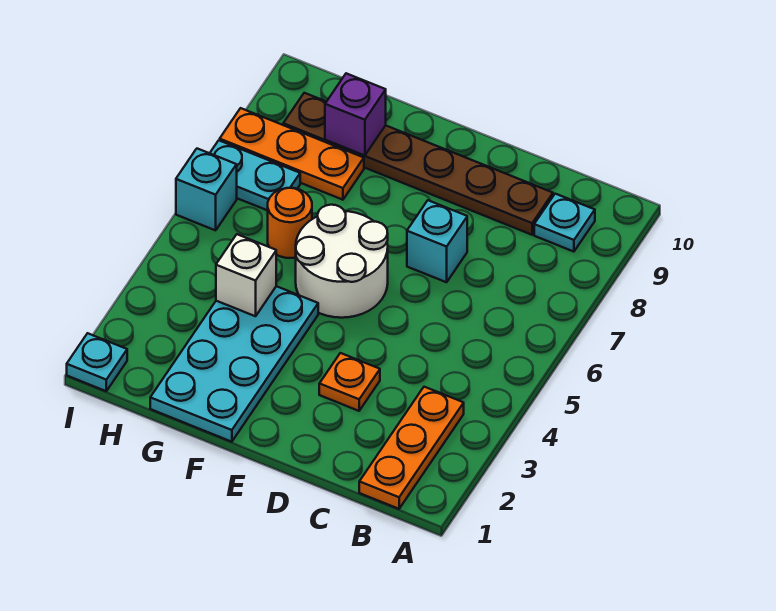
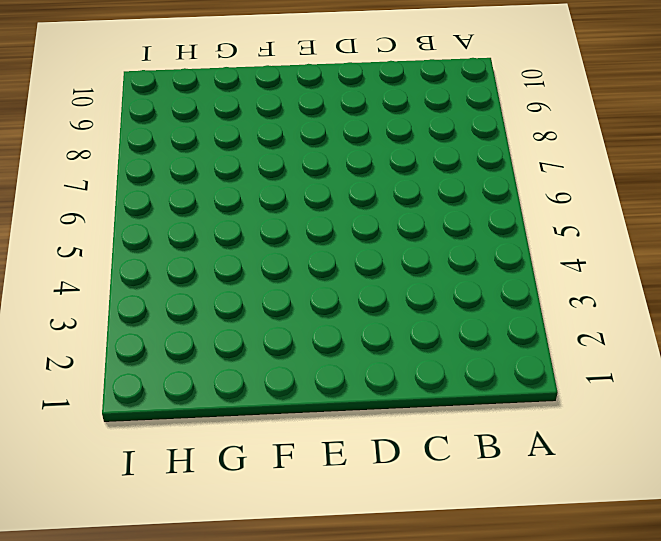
none -> orange 1x3 plate [359,387,464,509]
none -> cyan 1x1 plate [534,194,595,252]
none -> brown 1x6 plate [283,93,553,235]

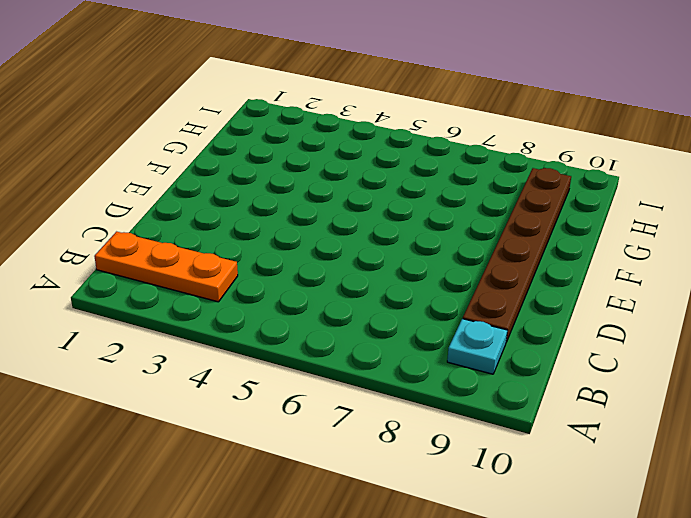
none -> orange 1x1 plate [319,353,380,411]
none -> cyan 1x1 brick [407,200,467,282]
none -> white 2x2 round brick [296,205,388,318]

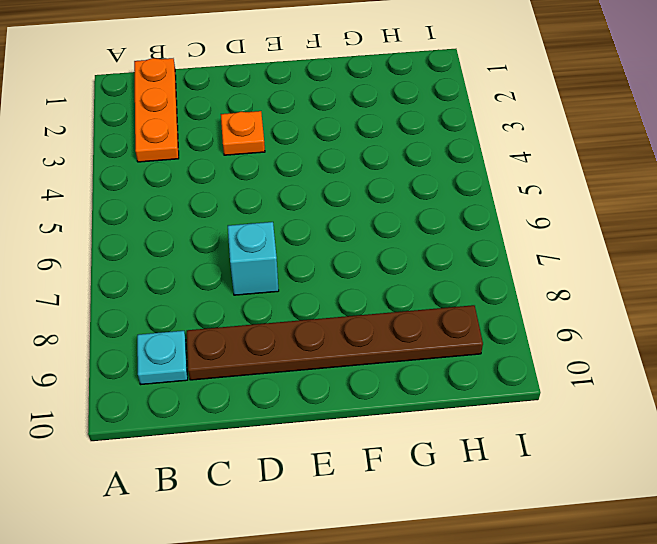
none -> white 2x2 round brick [296,205,388,318]
none -> cyan 2x4 plate [150,286,318,442]
none -> orange 1x1 round brick [268,188,312,258]

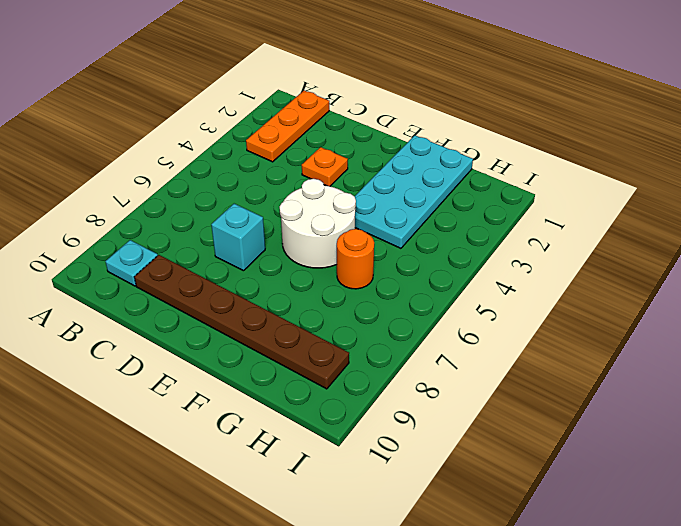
none -> orange 1x3 plate [220,108,364,200]
none -> cyan 1x2 plate [210,140,300,211]
none -> cyan 1x1 plate [67,333,127,391]

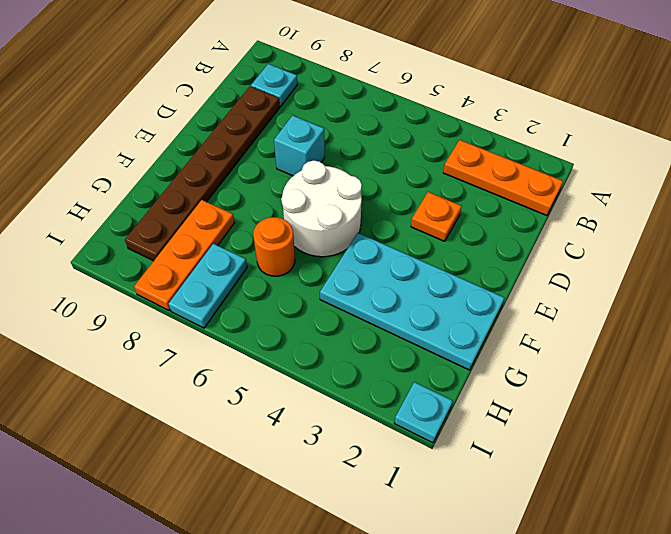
none -> cyan 1x1 brick [176,149,237,230]
none -> white 1x1 brick [216,234,276,316]
none -> purple 1x1 brick [325,73,386,156]

